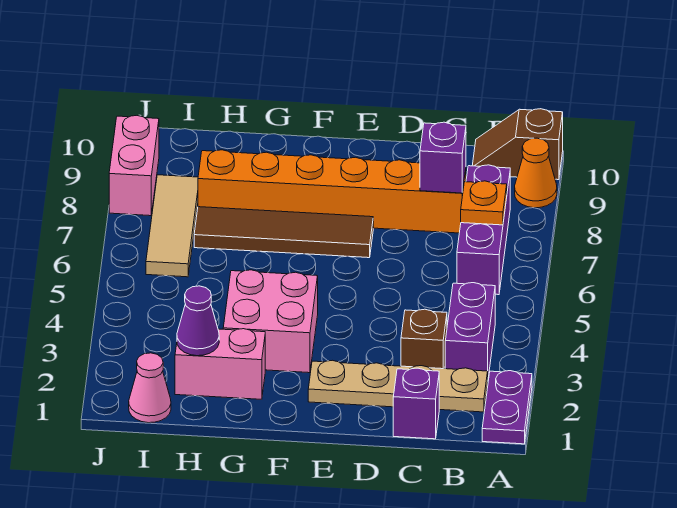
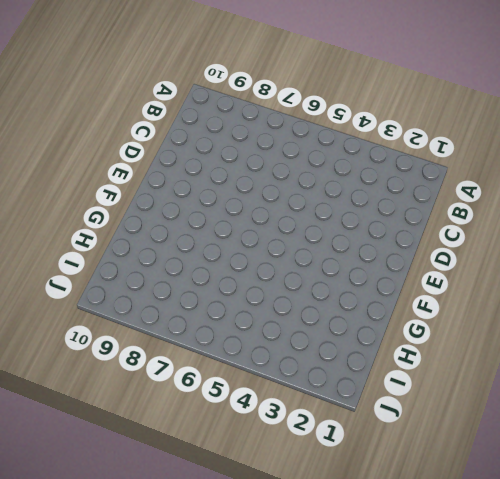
none -> purple 1x2 plate [482,371,532,444]
none -> orange 1x1 cone [515,138,557,208]
none -> brown 1x2 slope [472,109,563,180]

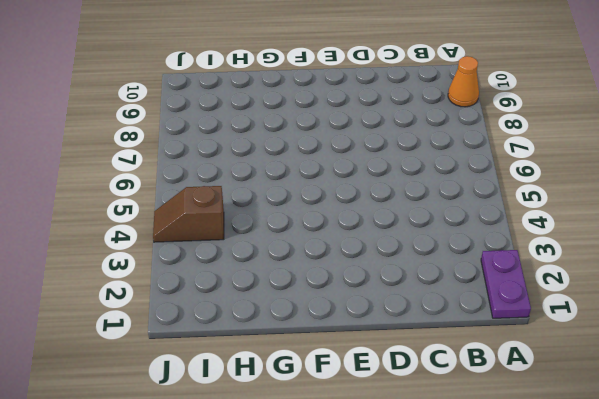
brown 1x2 slope [153,186,224,242] -> brown 1x2 slope moved to [472,109,563,180]
none -> tan 1x4 plate [308,360,488,412]
none -> purple 1x2 brick [445,283,495,377]
none -> purple 1x3 brick [457,165,510,295]

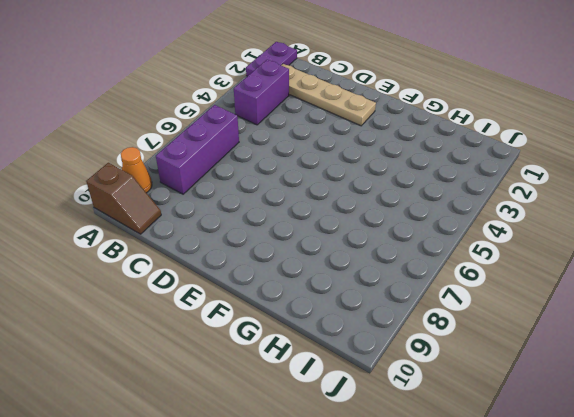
none -> purple 1x1 brick [393,368,439,439]
none -> brown 1x1 brick [401,309,447,369]
none -> orange 1x6 brick [198,150,466,233]

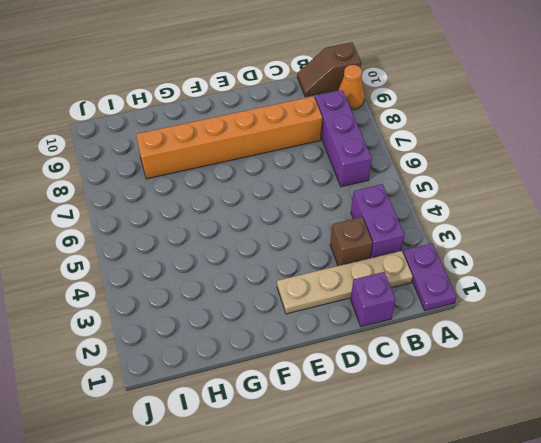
none -> brown 1x4 tile [194,207,373,258]
none -> pink 2x2 brick [223,270,318,373]
none -> pink 1x2 brick [175,329,265,399]

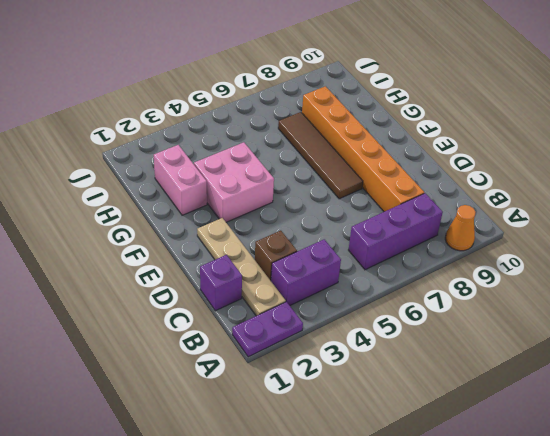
none -> brown 1x2 slope [472,109,563,180]
none -> pink 1x1 cone [129,353,171,423]
none -> tan 1x3 tile [146,175,198,277]

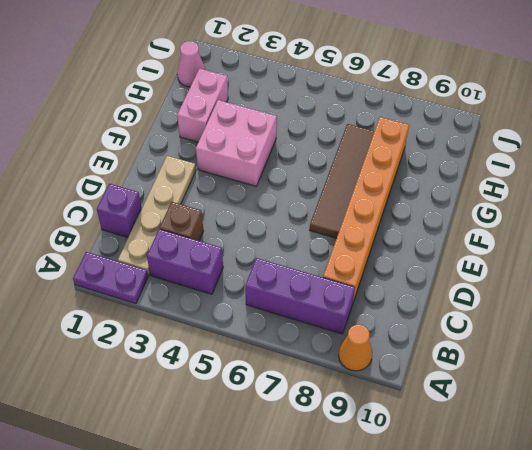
none -> brown 1x2 slope [472,109,563,180]
none -> tan 1x3 tile [146,175,198,277]
none -> pink 1x2 brick [109,116,159,216]

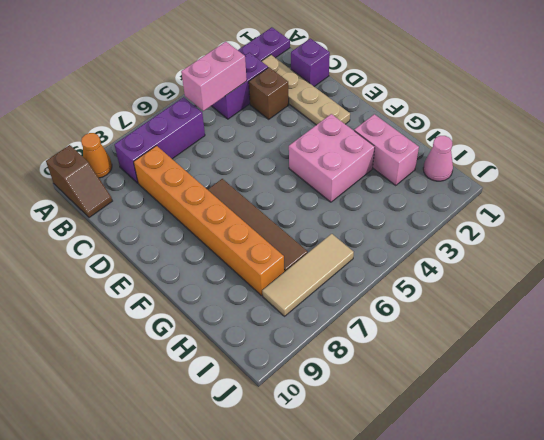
pink 1x2 brick [181,42,247,111] -> pink 1x2 brick moved to [109,116,159,216]
none -> orange 1x1 plate [461,181,507,225]
none -> purple 1x1 brick [420,122,466,193]
none -> purple 1x1 cone [177,286,219,356]

